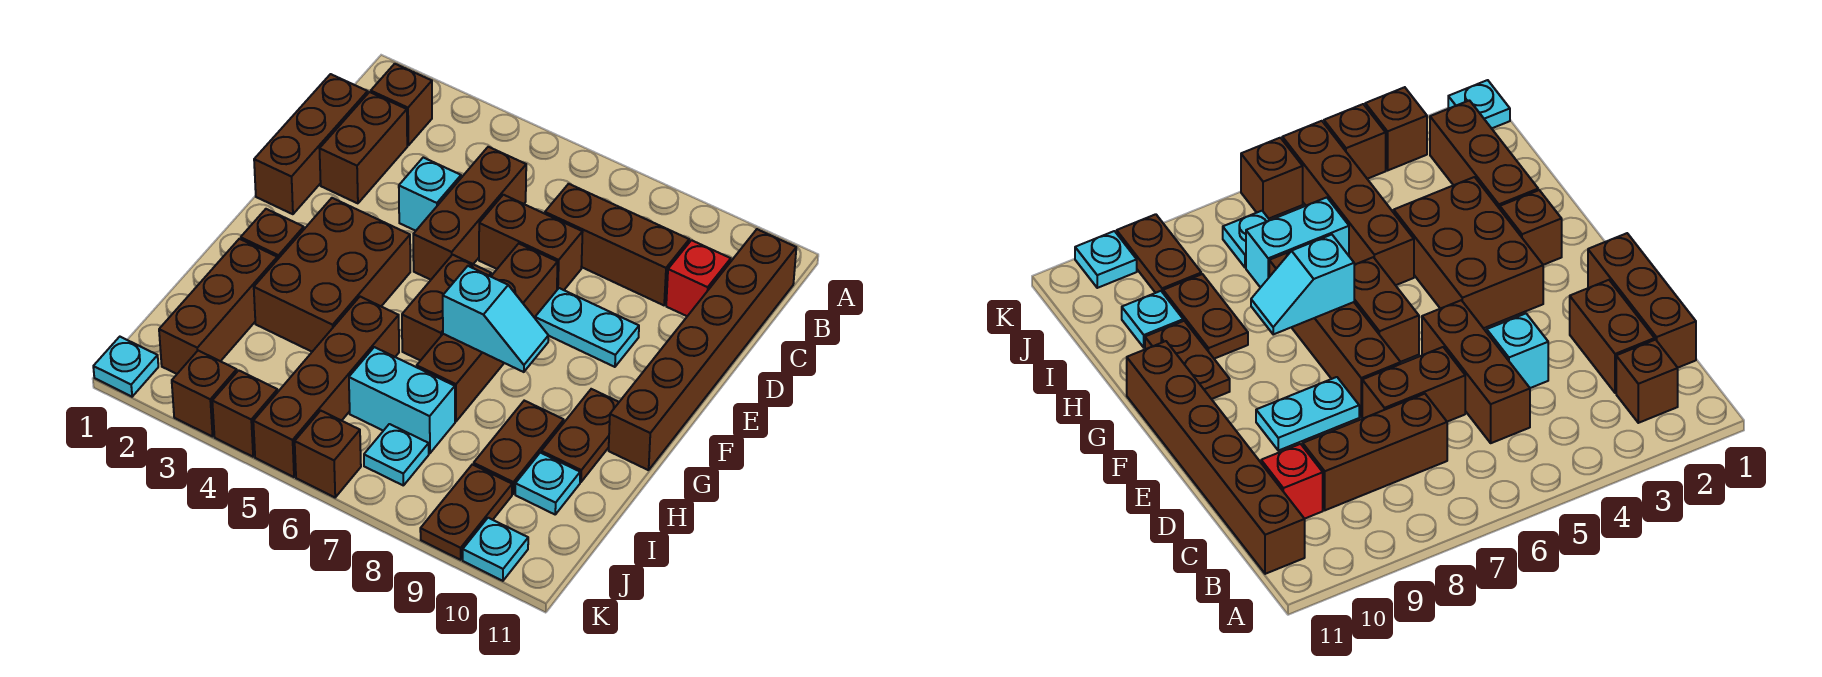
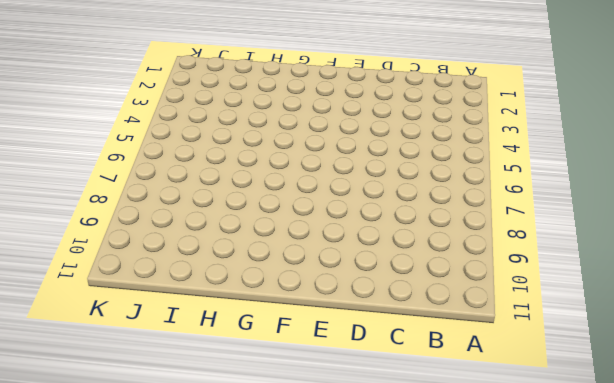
none -> brown 1x1 brick [371,64,432,145]
none -> brown 1x6 brick [609,229,796,470]
none -> brown 1x3 brick [254,74,368,214]

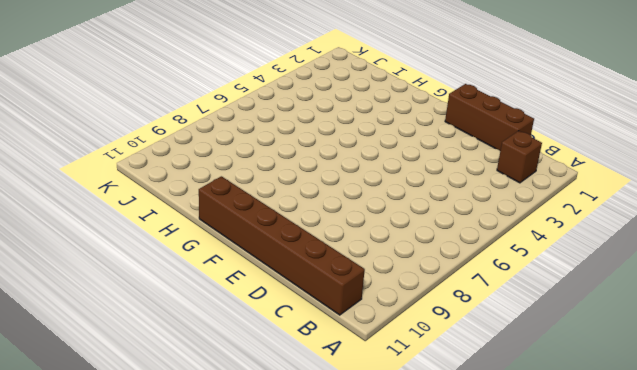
none -> brown 1x2 brick [320,92,407,203]
none -> brown 1x3 brick [413,147,526,280]
none -> brown 1x3 brick [545,184,689,305]

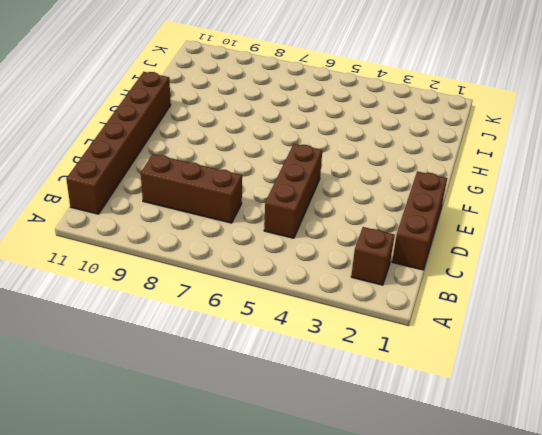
none -> brown 1x2 brick [320,92,407,203]
none -> red 1x1 brick [666,240,731,316]
none -> cyan 1x1 brick [399,158,461,231]

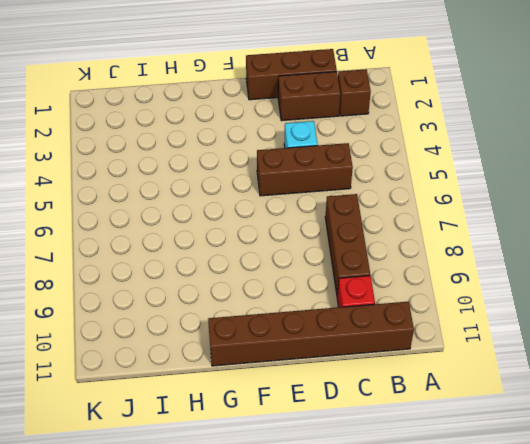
none -> brown 1x2 brick [479,195,583,290]
none -> brown 1x4 brick [417,244,558,421]
none -> cyan 1x2 plate [535,288,639,367]

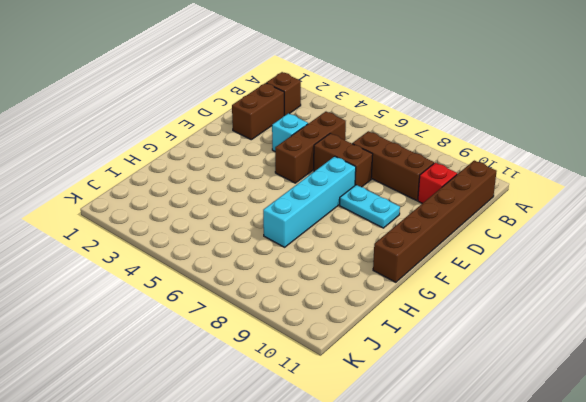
cyan 1x4 brick [263,156,356,247] -> brown 1x4 brick [417,244,558,421]
none -> brown 1x3 brick [254,74,368,214]
none -> brown 2x3 brick [254,198,410,352]
none -> brown 1x2 brick [402,255,491,361]

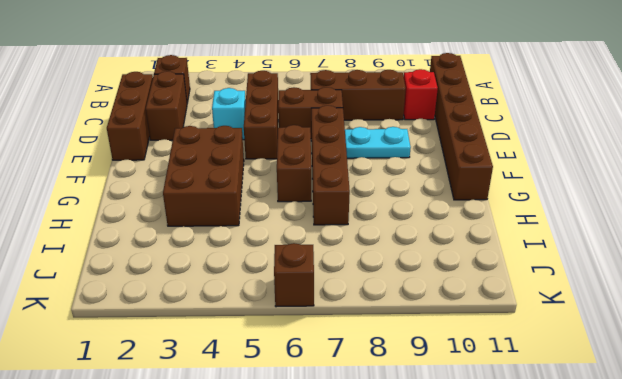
none -> brown 1x1 brick [241,209,304,260]
none -> brown 1x2 plate [541,389,619,482]
none -> brown 1x3 brick [159,239,277,374]

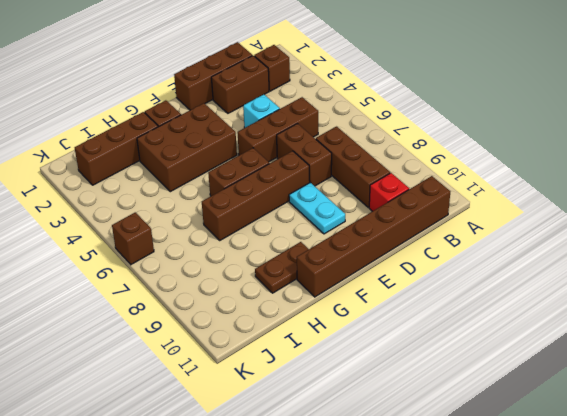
none -> brown 1x4 brick [253,297,399,477]
none -> brown 1x2 plate [474,401,564,494]
none -> cyan 1x2 brick [349,347,455,453]

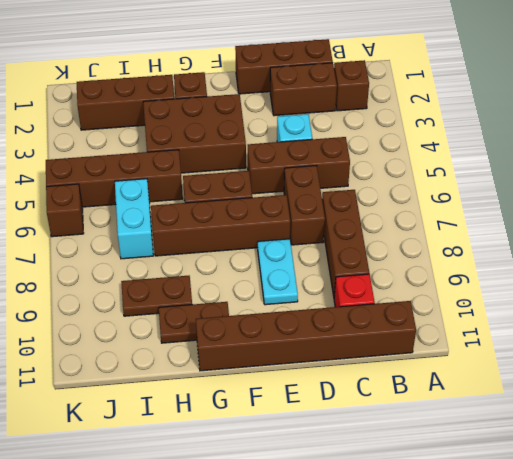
none -> cyan 1x1 plate [515,453,580,514]
none -> cyan 1x1 plate [364,424,429,486]
none -> brown 1x2 plate [420,464,512,560]

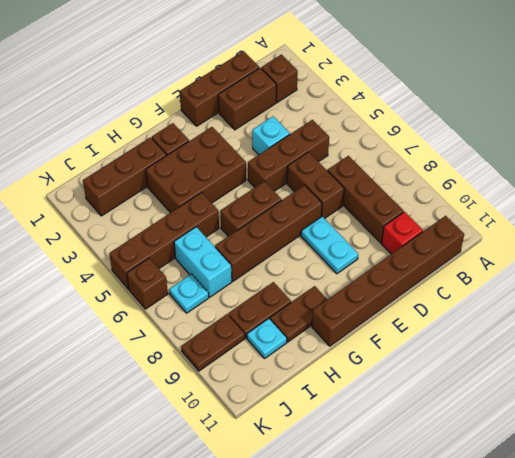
none -> cyan 1x1 plate [93,337,158,397]
none -> brown 1x1 brick [172,351,237,437]
none -> brown 1x1 brick [212,370,278,457]

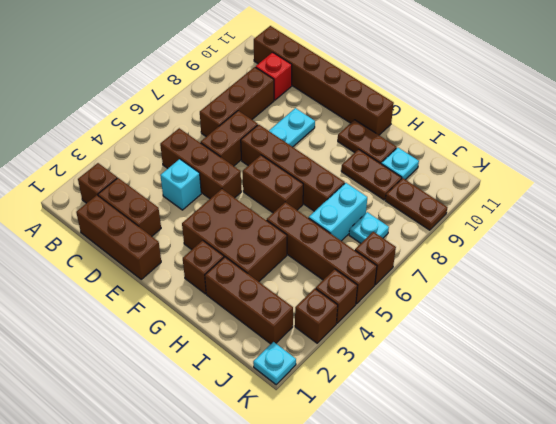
none -> cyan 1x1 plate [463,518,528,581]
none -> cyan 1x2 slope [443,266,548,372]

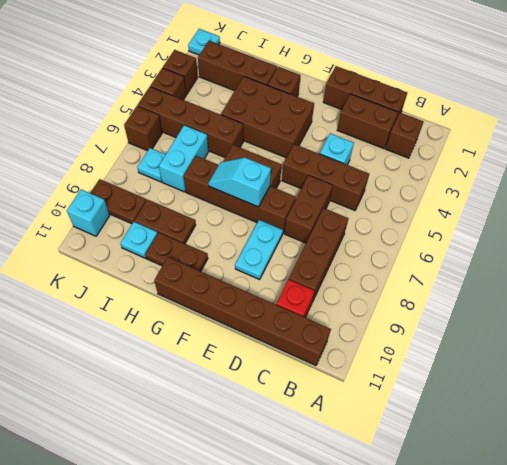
cyan 1x2 slope [208,158,271,207] -> cyan 1x2 slope turned to [443,266,548,372]
cyan 1x1 brick [67,190,110,236] -> cyan 1x1 plate [463,518,528,581]

